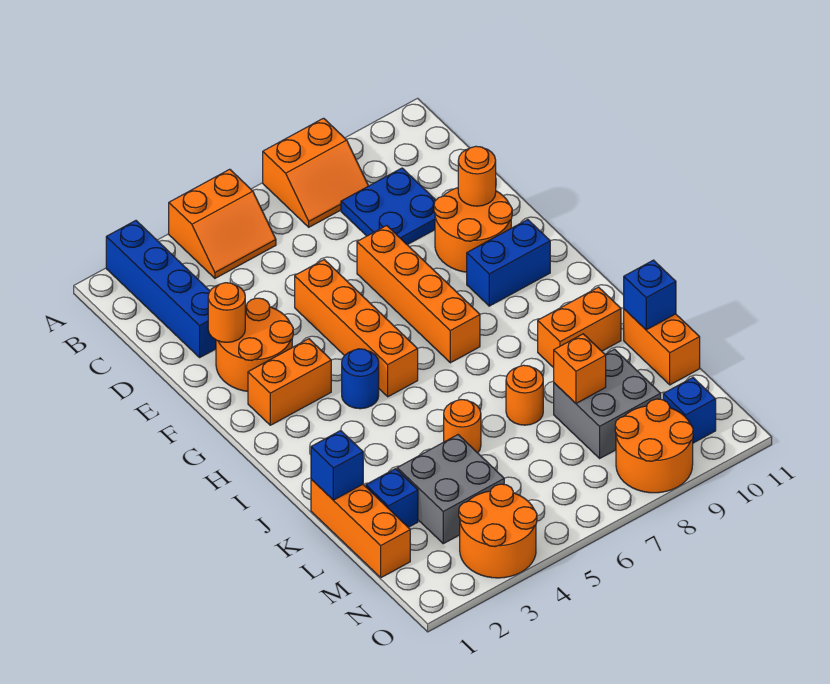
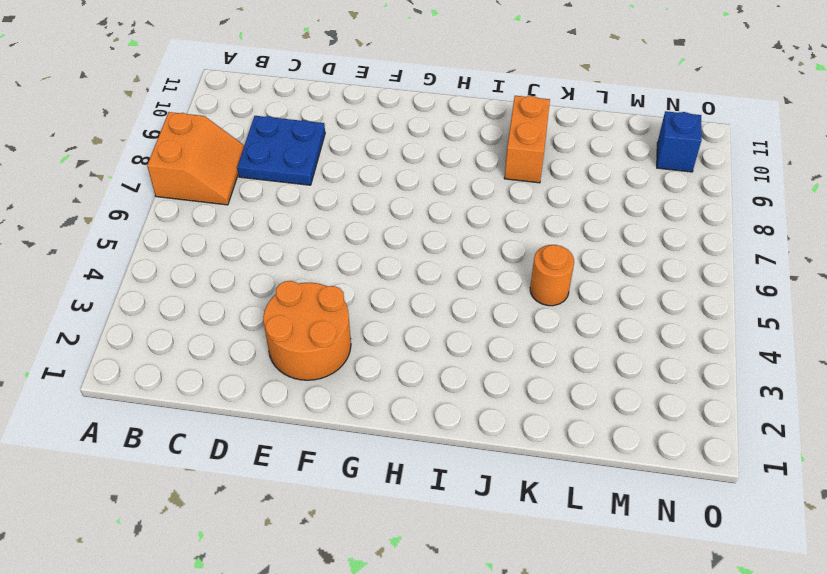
none -> blue 1x4 brick [106,221,216,357]
none -> orange 2x2 slope [169,169,276,278]
none -> orange 1x4 brick [295,260,418,397]

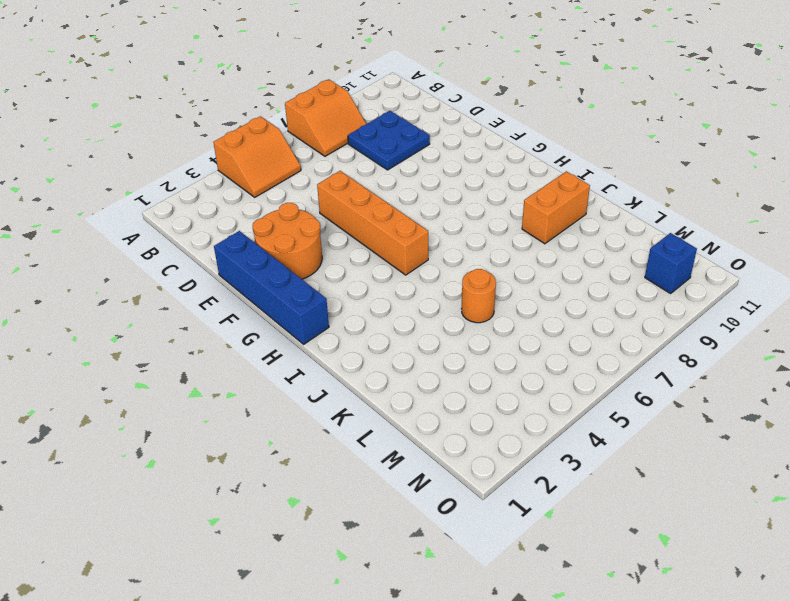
blue 1x4 brick [214,231,329,344] -> blue 1x4 brick moved to [106,221,216,357]
none -> orange 1x4 brick [357,226,480,363]
none -> orange 2x2 round brick [434,188,512,272]
none -> orange 1x2 brick [248,339,331,425]

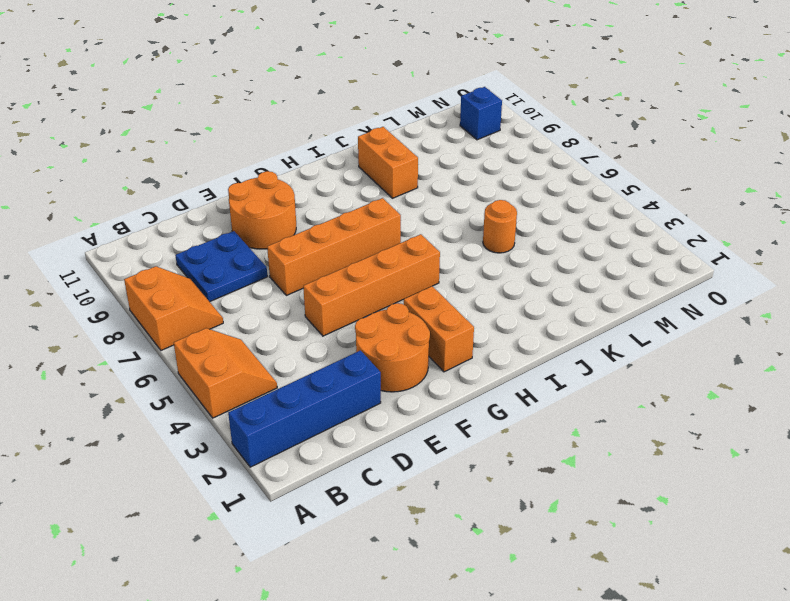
none -> blue 1x2 brick [467,220,550,306]
none -> blue 1x1 round brick [342,349,379,409]
none -> orange 1x3 brick [311,479,410,578]

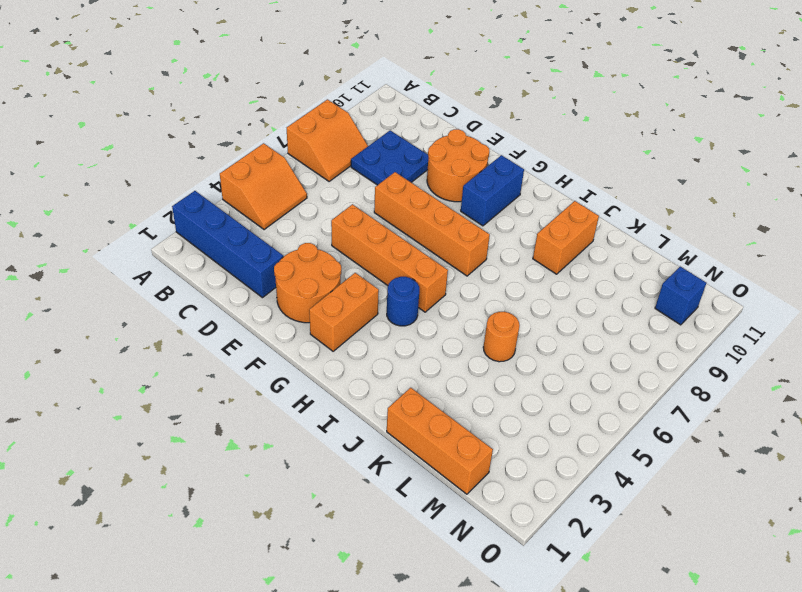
none -> orange 1x1 round brick [506,365,543,425]
none -> orange 1x2 brick [624,309,700,385]
none -> blue 1x1 brick [366,469,418,527]

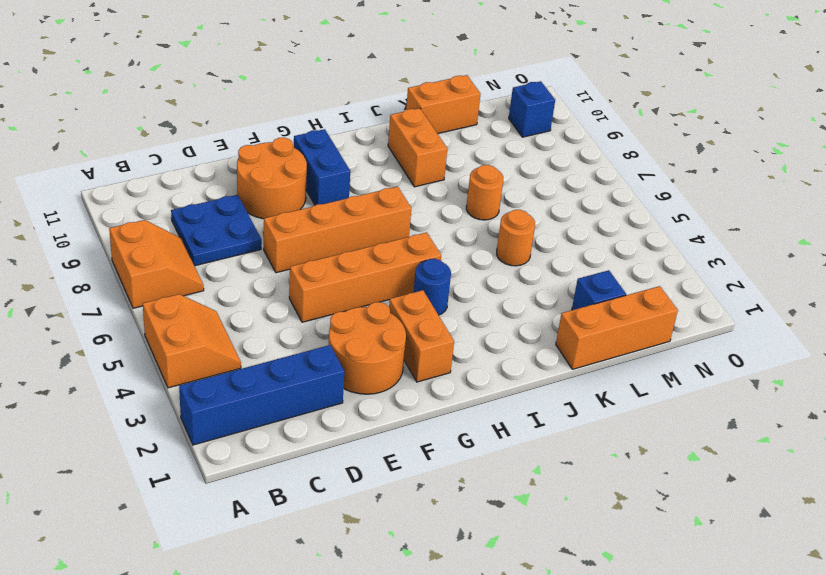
none -> grey 2x2 brick [397,435,504,544]
none -> grey 2x2 brick [554,349,661,458]
none -> orange 2x2 round brick [459,484,537,578]

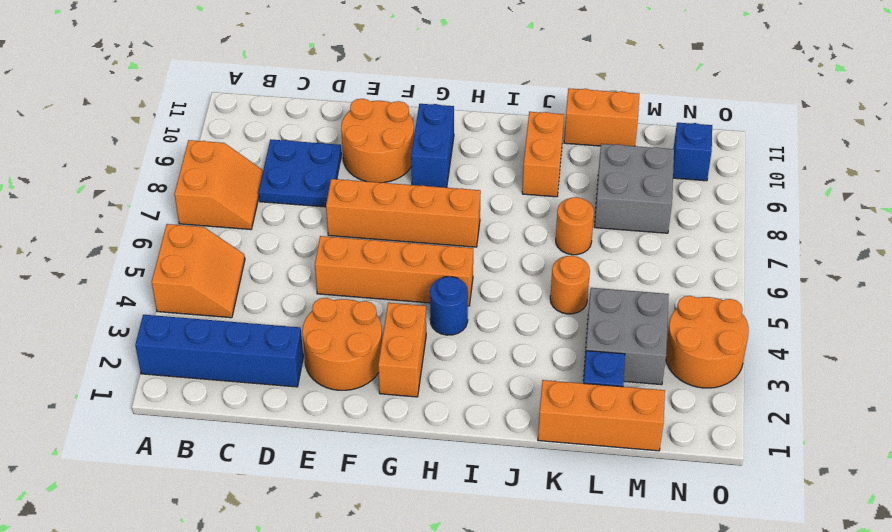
none -> orange 2x2 round brick [615,399,693,493]
none -> orange 1x1 round brick [208,283,245,342]
none -> orange 1x1 round brick [458,146,496,206]

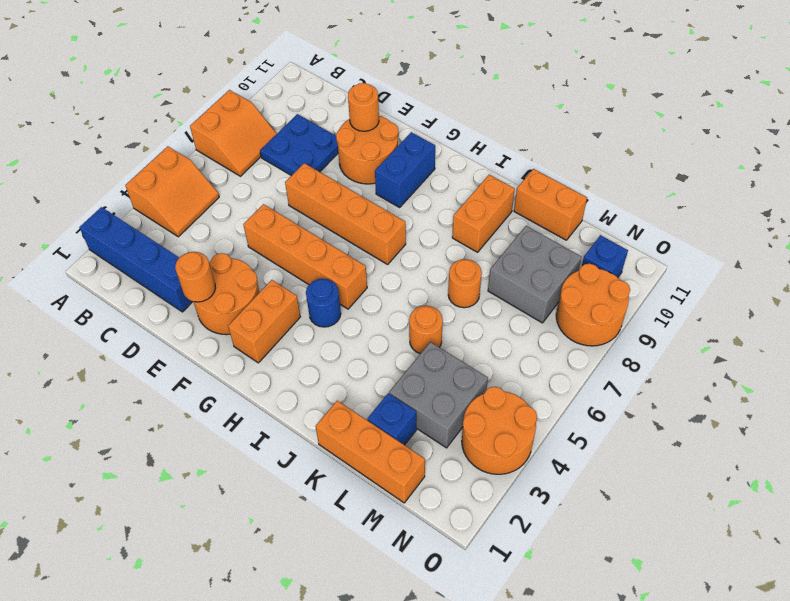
none -> blue 1x1 brick [311,431,363,500]
none -> blue 1x1 brick [624,260,676,330]
none -> orange 1x1 brick [554,334,606,403]

